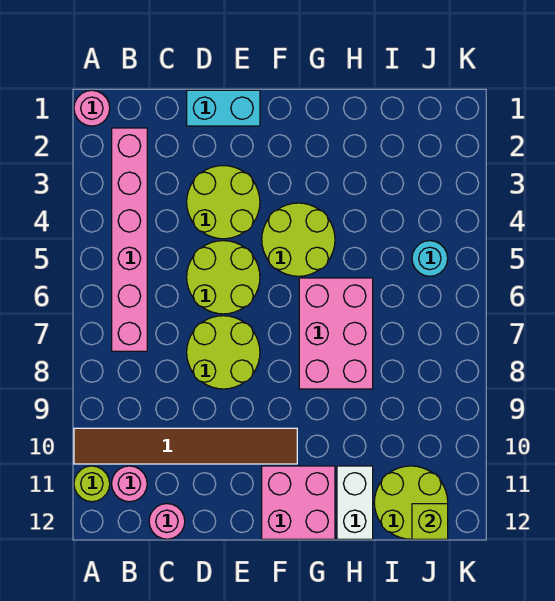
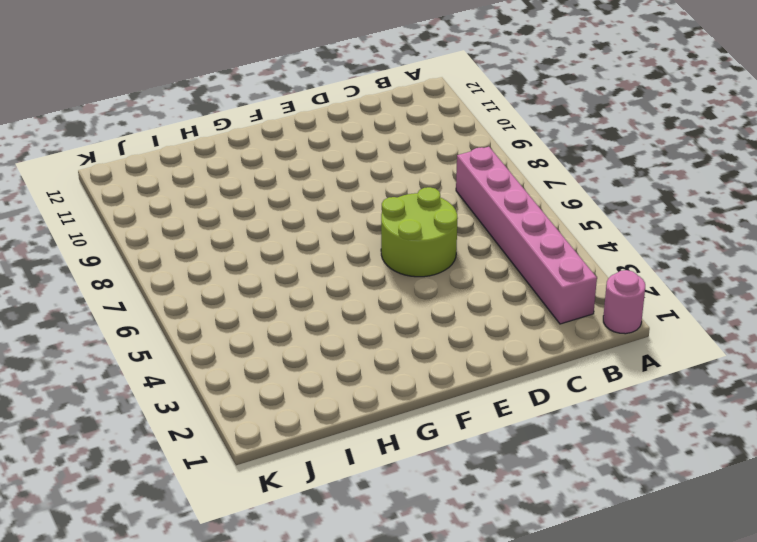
none -> brown 1x6 tile [74,428,297,464]
none -> lime 1x1 round brick [74,466,110,502]
none -> pink 1x1 round brick [112,466,147,502]

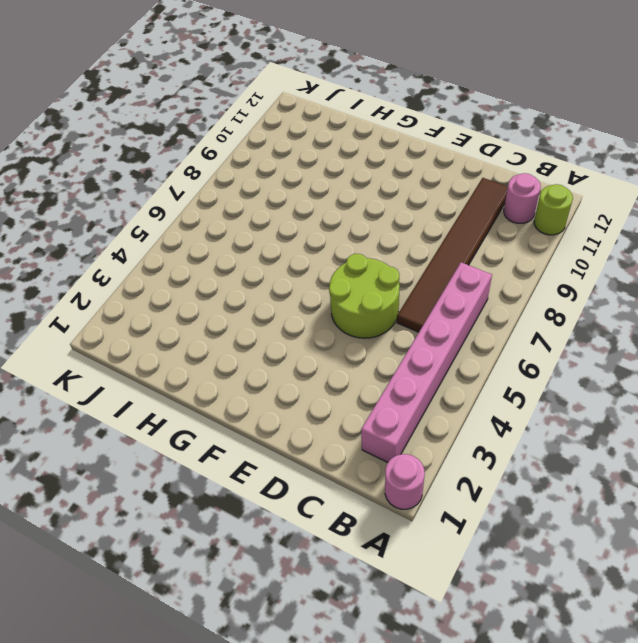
brown 1x6 tile [397,178,508,332] -> brown 1x6 tile turned to [74,428,297,464]
none -> pink 1x1 round brick [149,504,185,539]
none -> cyan 1x2 brick [187,90,260,126]
none -> lime 2x2 round brick [187,166,260,239]

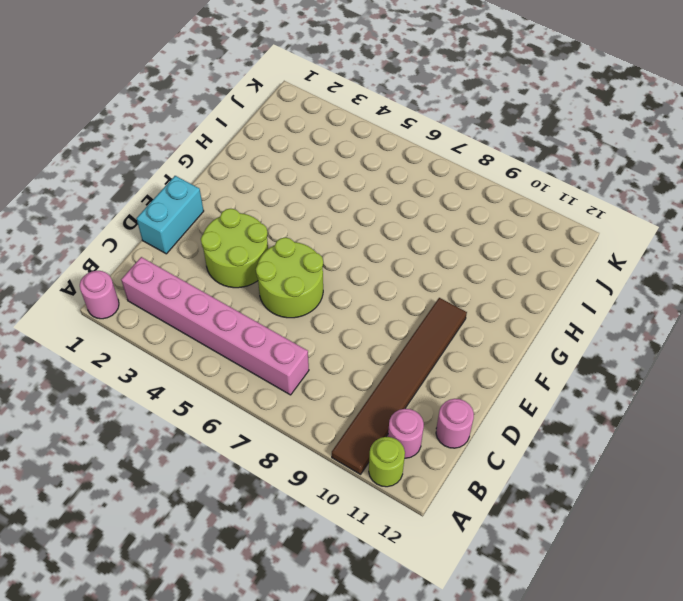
none -> lime 2x2 round brick [187,316,260,389]
none -> lime 2x2 round brick [262,203,335,276]
none -> pink 2x2 brick [262,466,335,539]

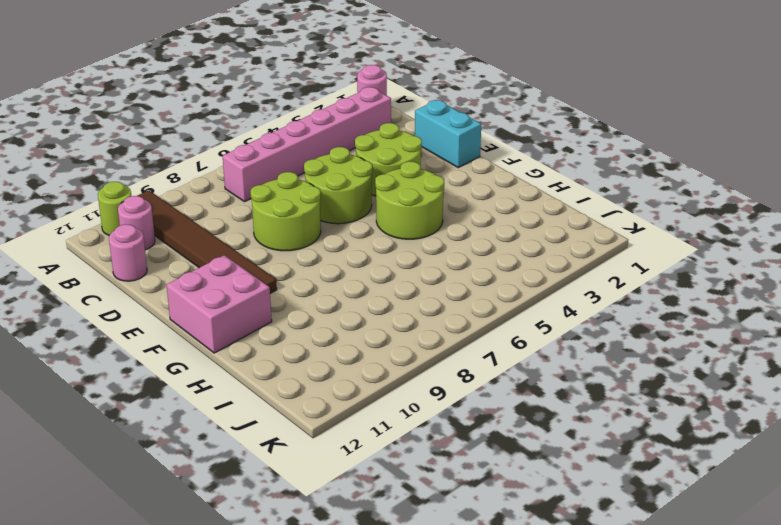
none -> pink 2x3 brick [299,278,373,389]
none -> white 1x2 brick [337,466,373,539]
none -> lime 2x2 round brick [374,466,448,539]

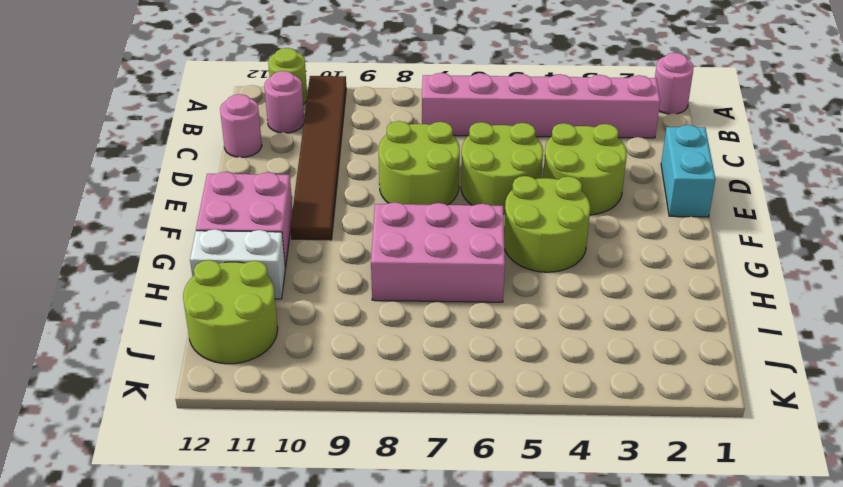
none -> cyan 1x1 round brick [412,241,448,276]
none -> lime 1x1 brick [412,504,448,539]

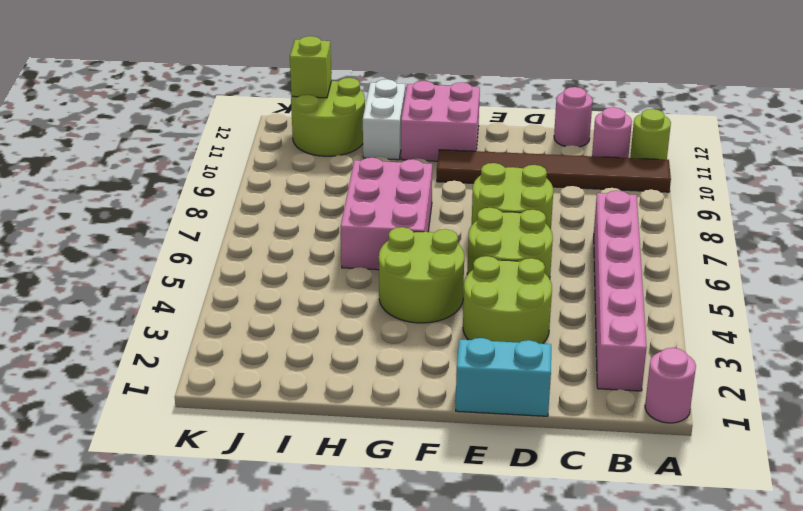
none -> cyan 1x1 round brick [412,241,448,276]

